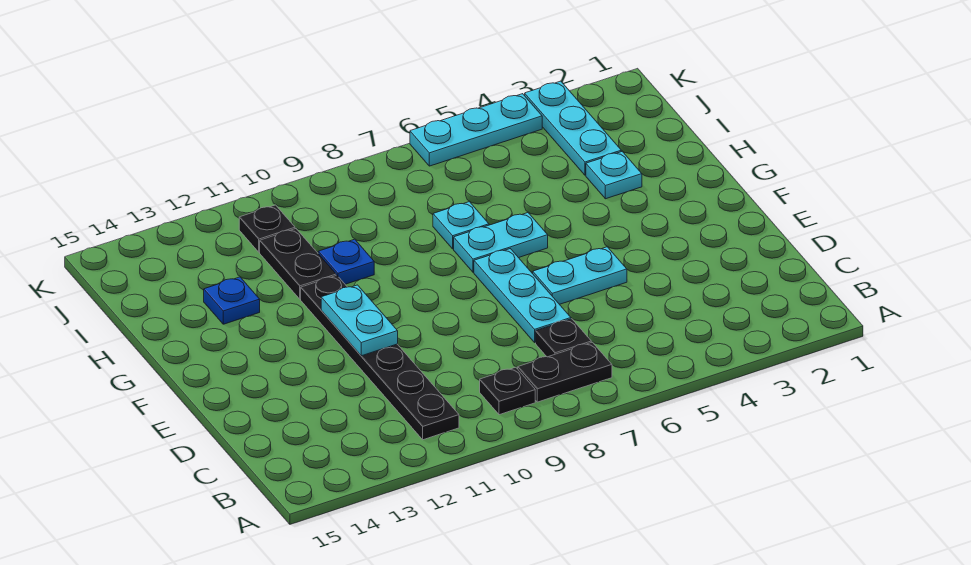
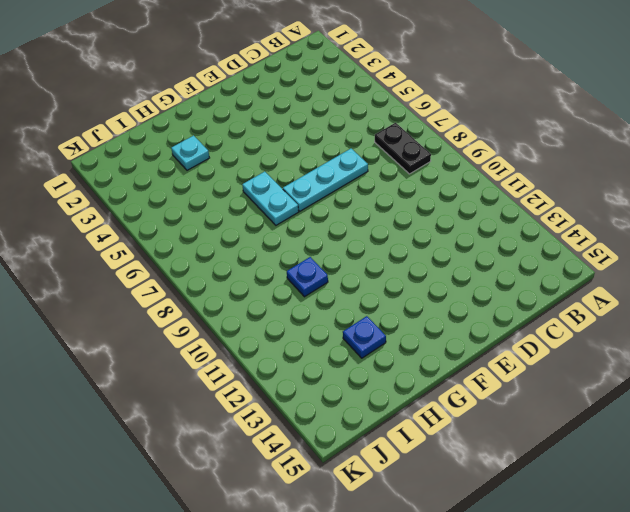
none -> black 1x1 plate [480,367,535,415]
none -> black 1x6 plate [301,275,459,440]
none -> black 1x1 plate [536,319,591,357]

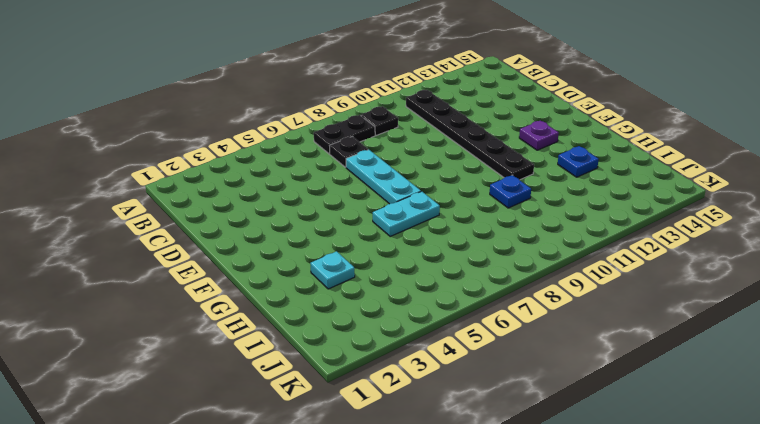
purple 1x1 plate [519,121,559,150] -> none
none -> cyan 1x2 plate [533,247,627,304]
none -> cyan 1x1 plate [433,202,489,249]
none -> black 1x2 plate [260,229,336,299]

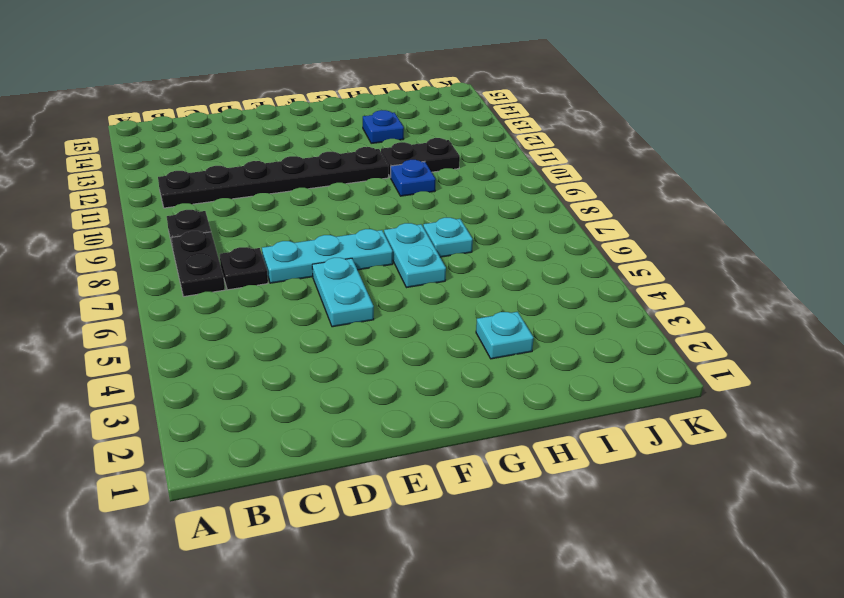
none -> cyan 1x3 plate [525,81,621,175]
none -> black 1x1 plate [239,205,295,252]
none -> cyan 1x3 plate [410,94,542,166]

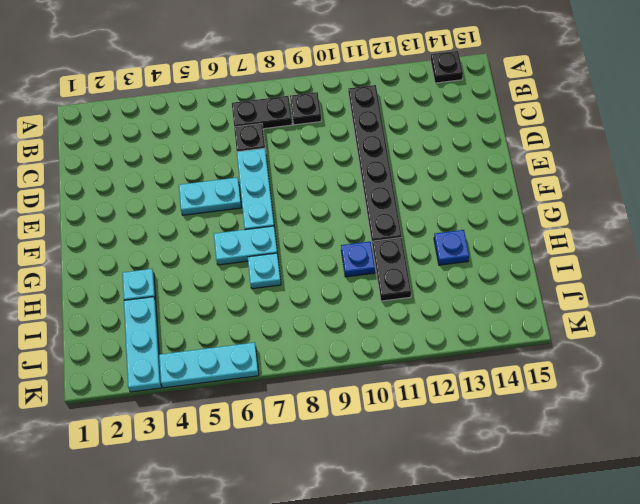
black 1x1 plate [431,51,463,83] -> black 1x1 plate moved to [239,205,295,252]
none -> cyan 1x2 plate [321,285,398,356]

